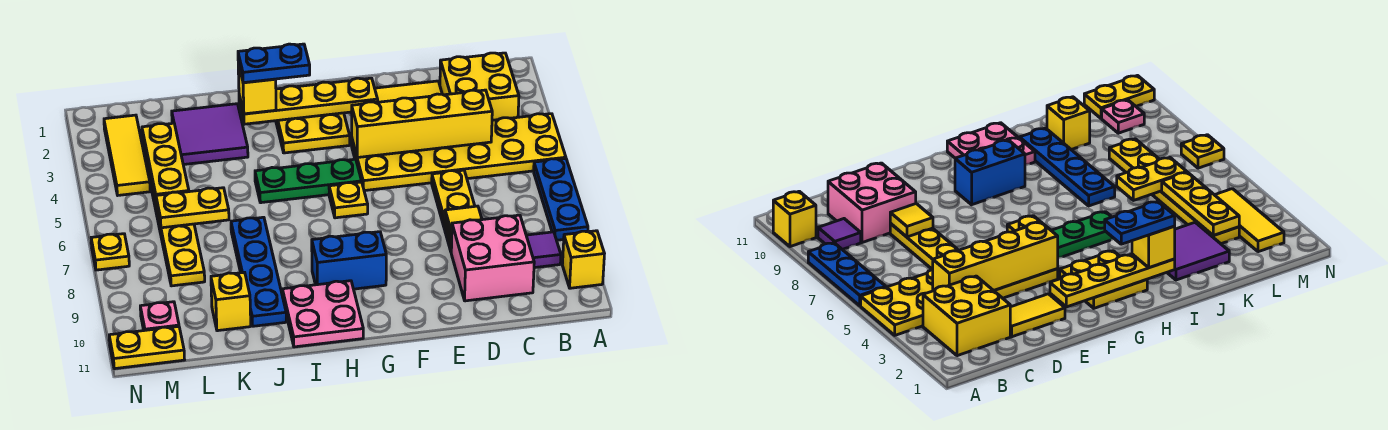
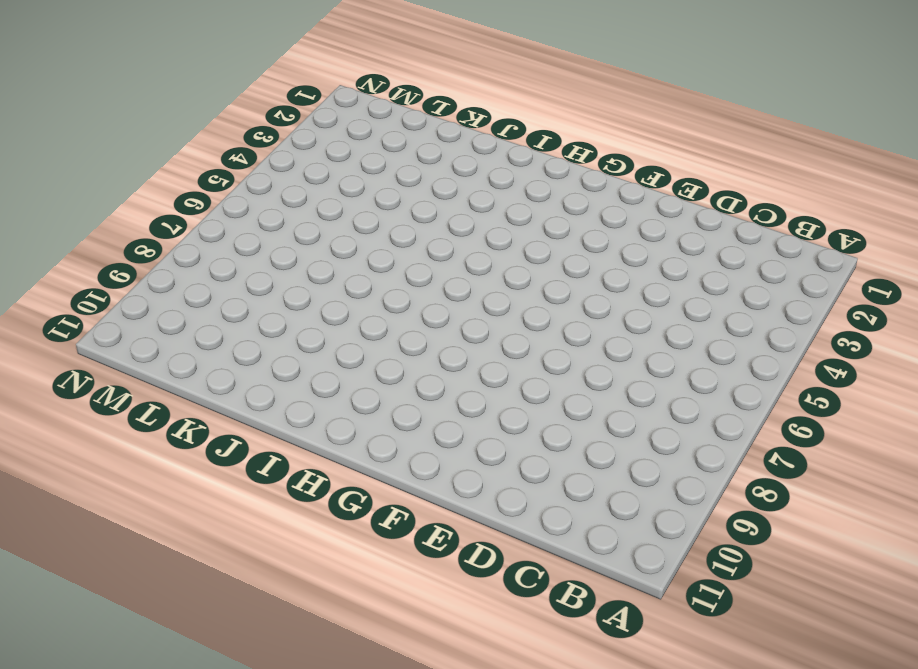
none -> yellow 2x6 plate [352,114,566,191]
none -> blue 1x3 plate [534,158,588,240]
none -> yellow 1x1 brick [562,231,604,288]

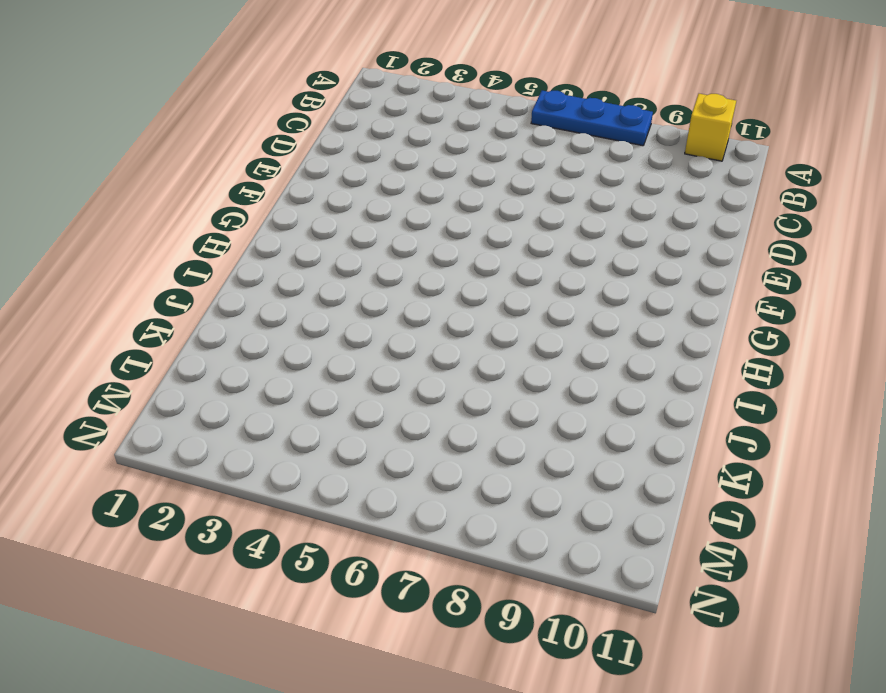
none -> yellow 2x6 plate [352,114,566,191]
none -> yellow 2x2 brick [440,53,519,120]
none -> purple 1x1 tile [526,232,561,268]

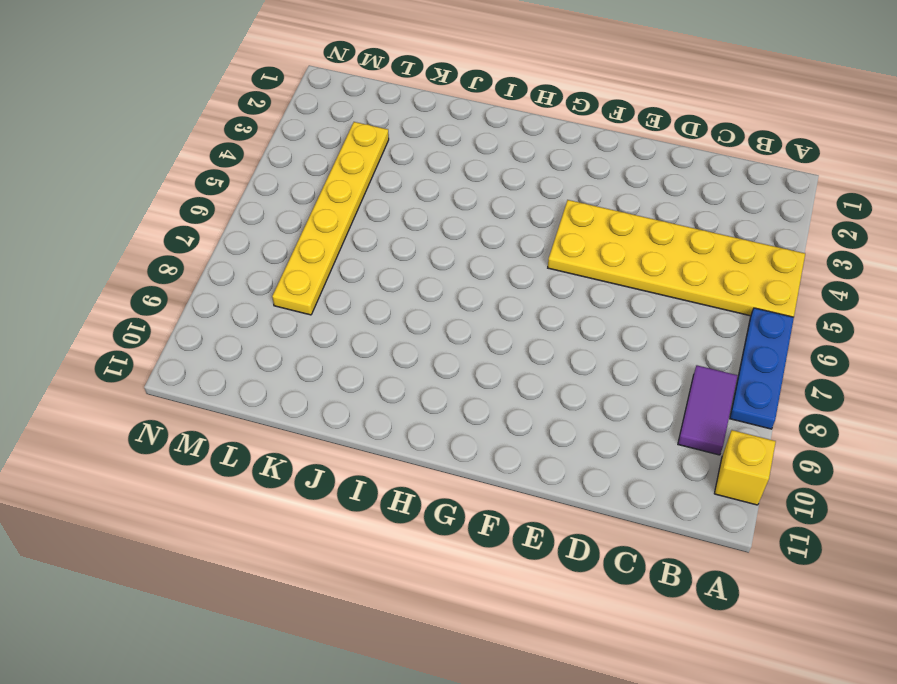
purple 1x2 tile [678,365,738,455] -> purple 1x1 tile [526,232,561,268]
none -> yellow 2x2 brick [440,53,519,120]
none -> pink 2x2 brick [451,215,534,301]
none -> yellow 1x2 tile [375,81,442,102]

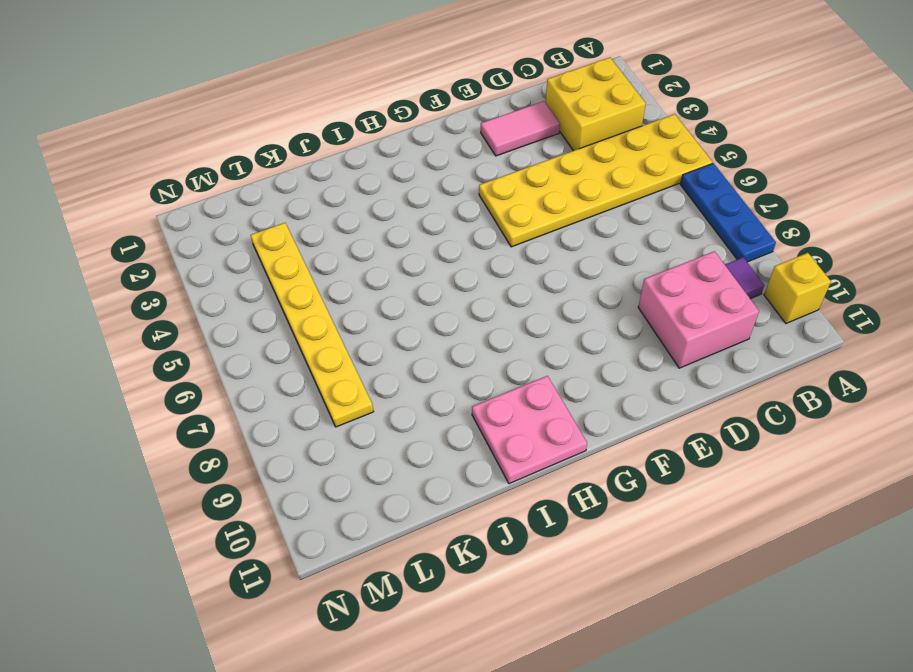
pink 1x2 tile [481,101,560,156] -> yellow 1x2 tile [375,81,442,102]
none -> yellow 1x3 plate [432,170,475,251]
none -> yellow 2x2 plate [276,113,350,153]
none -> green 1x3 plate [255,159,362,203]

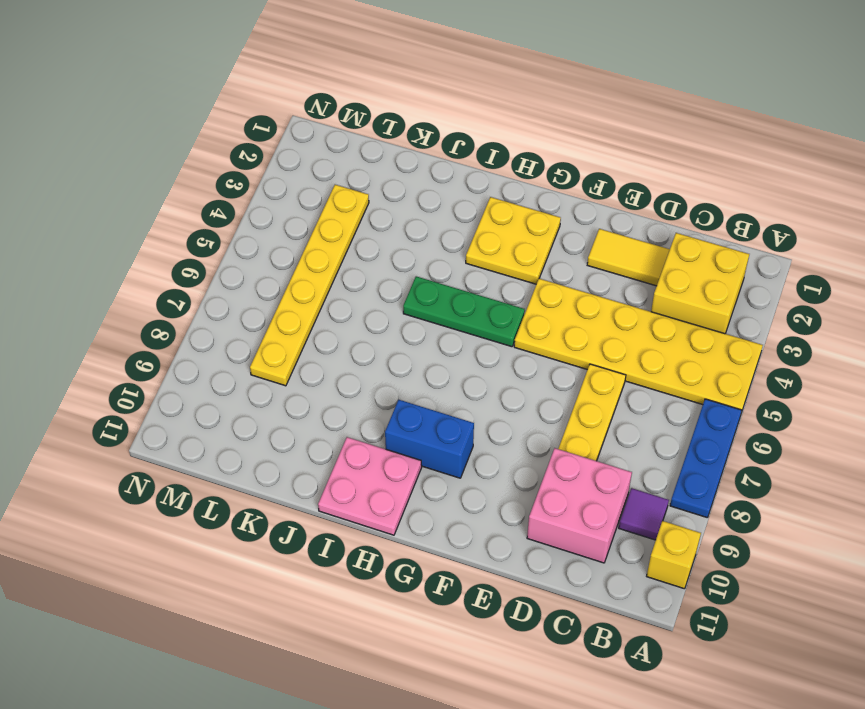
none -> yellow 1x1 plate [329,182,368,218]
none -> purple 2x2 tile [172,104,248,165]
none -> blue 1x4 plate [231,217,286,326]

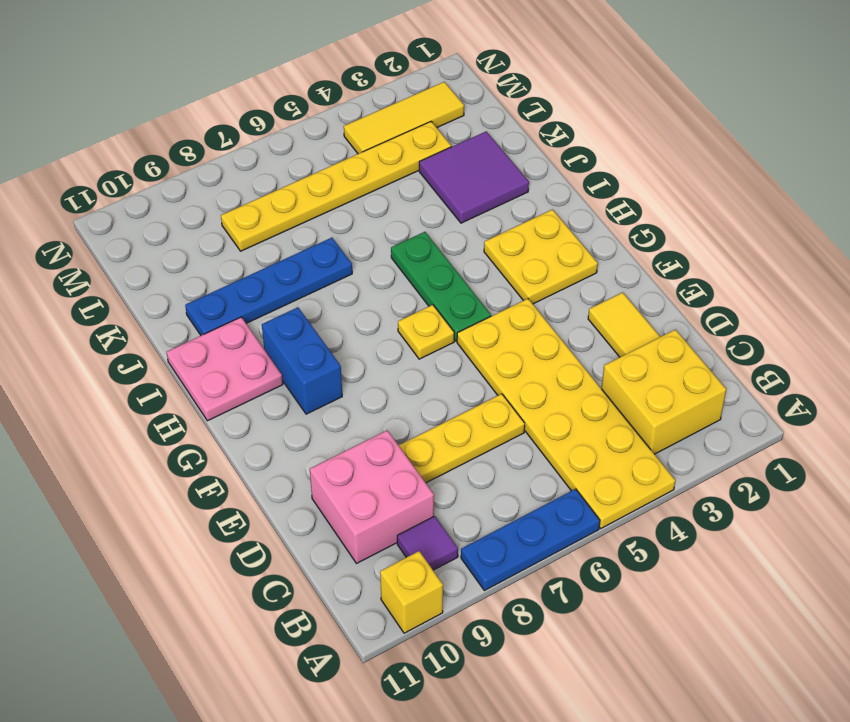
none -> yellow 1x1 brick [211,272,251,331]
none -> pink 1x1 plate [140,302,179,331]
none -> yellow 1x2 plate [109,326,185,369]

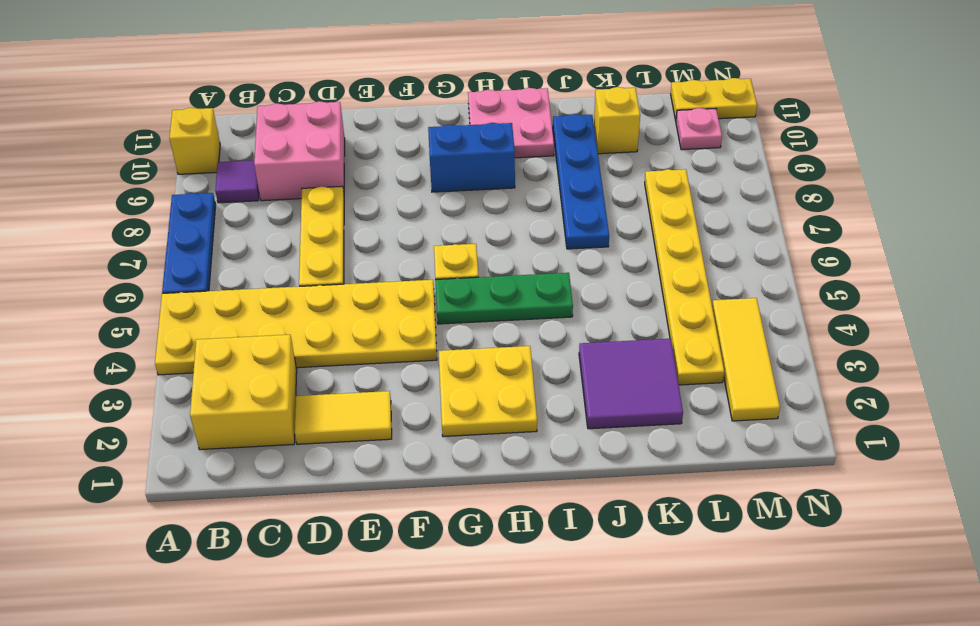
none -> yellow 1x1 plate [91,234,129,270]
none -> yellow 1x4 brick [352,90,492,158]
none -> yellow 1x1 tile [445,206,482,242]

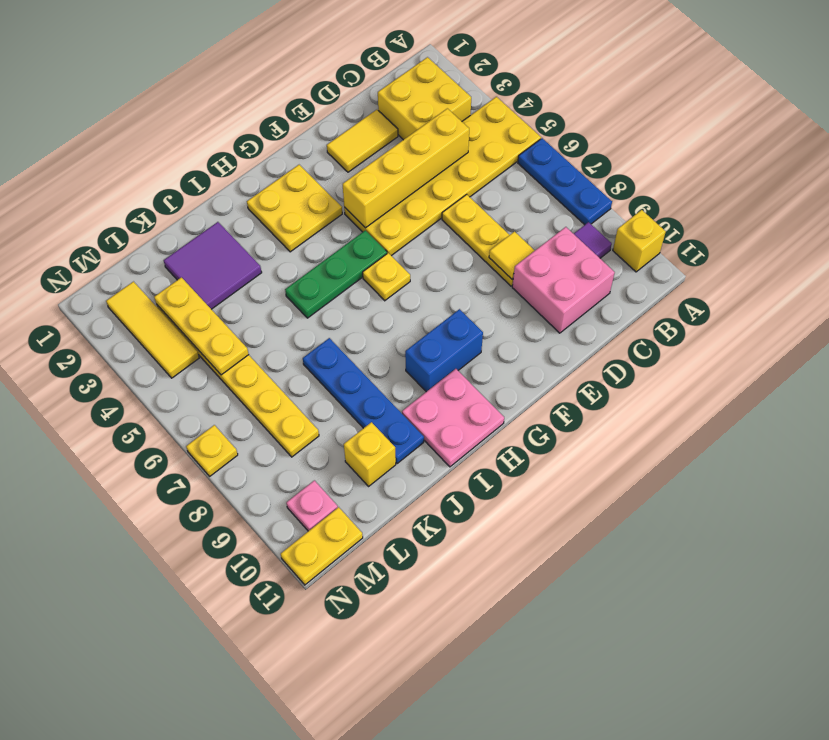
none -> yellow 1x4 plate [239,78,378,124]
none -> yellow 1x2 plate [156,188,229,228]
none -> yellow 1x1 brick [238,63,276,114]

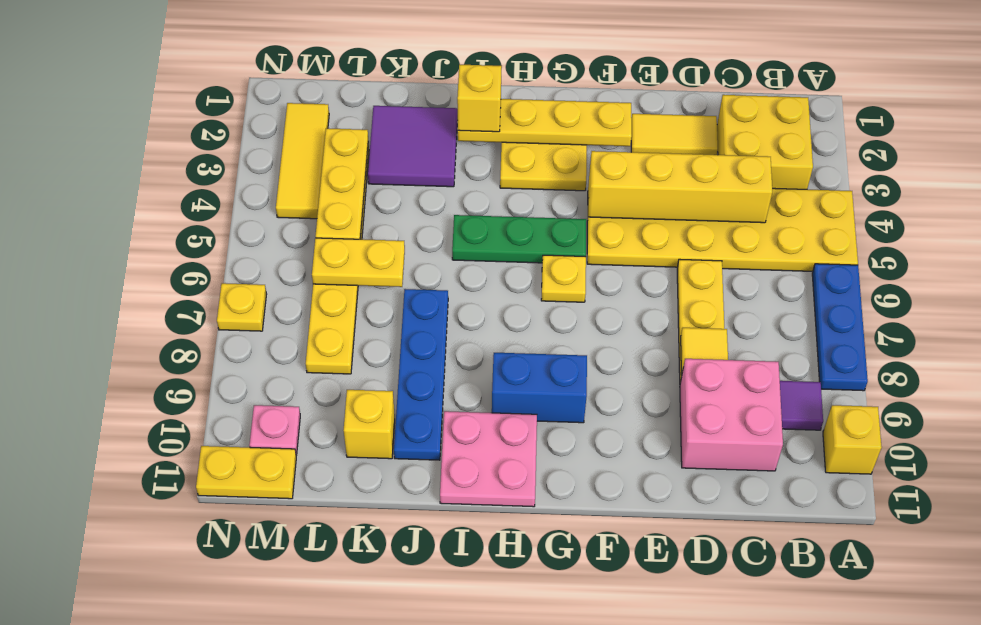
none -> blue 1x2 plate [238,44,310,83]

